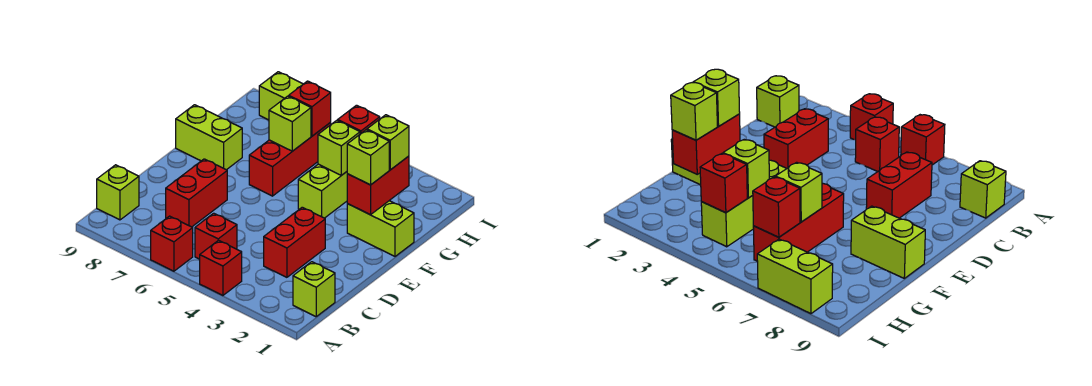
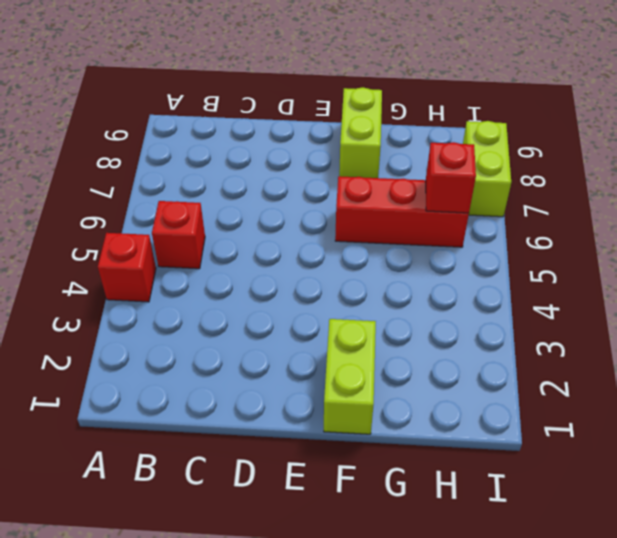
none -> red 1x1 brick [151,216,193,271]
none -> lime 1x1 brick [293,262,335,317]
none -> lime 1x1 brick [97,165,139,220]

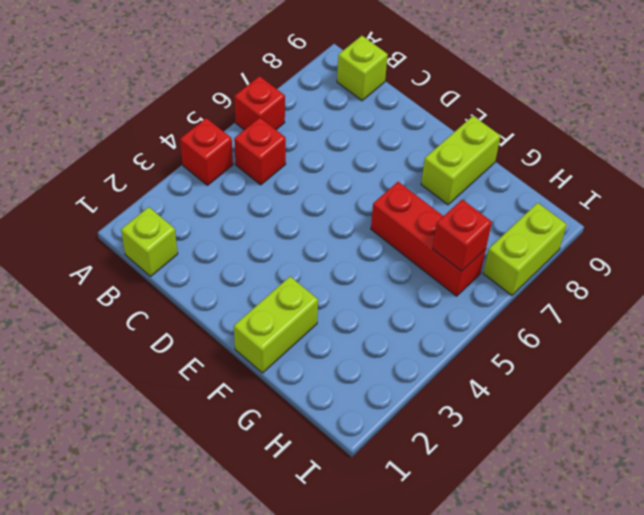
none -> red 1x2 brick [264,207,325,277]
none -> red 1x2 brick [166,159,227,227]
none -> lime 1x3 brick [298,164,347,218]

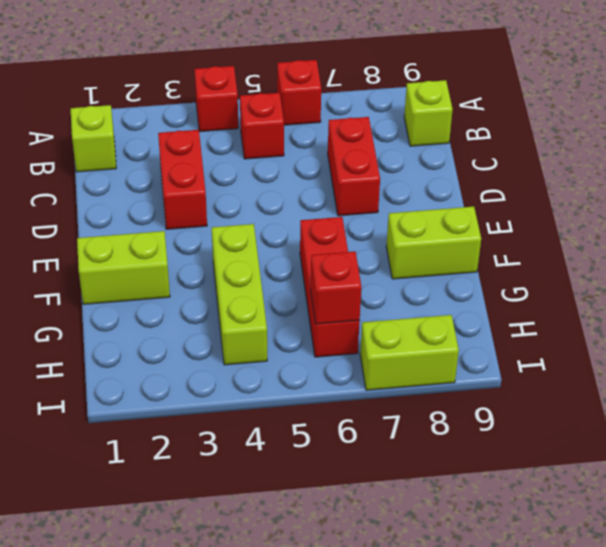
none -> red 1x2 brick [347,156,409,215]
none -> lime 1x1 brick [318,120,360,175]
none -> lime 1x1 brick [269,96,311,151]

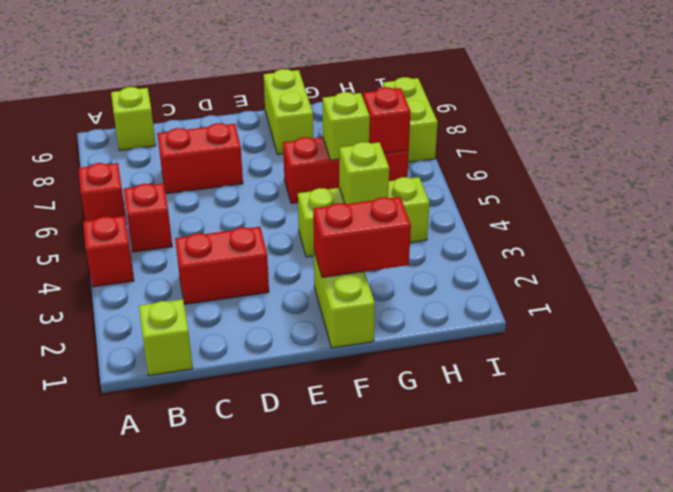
none -> red 1x1 brick [338,105,380,134]
none -> lime 1x1 brick [347,130,389,185]
none -> lime 1x1 brick [367,115,409,170]

